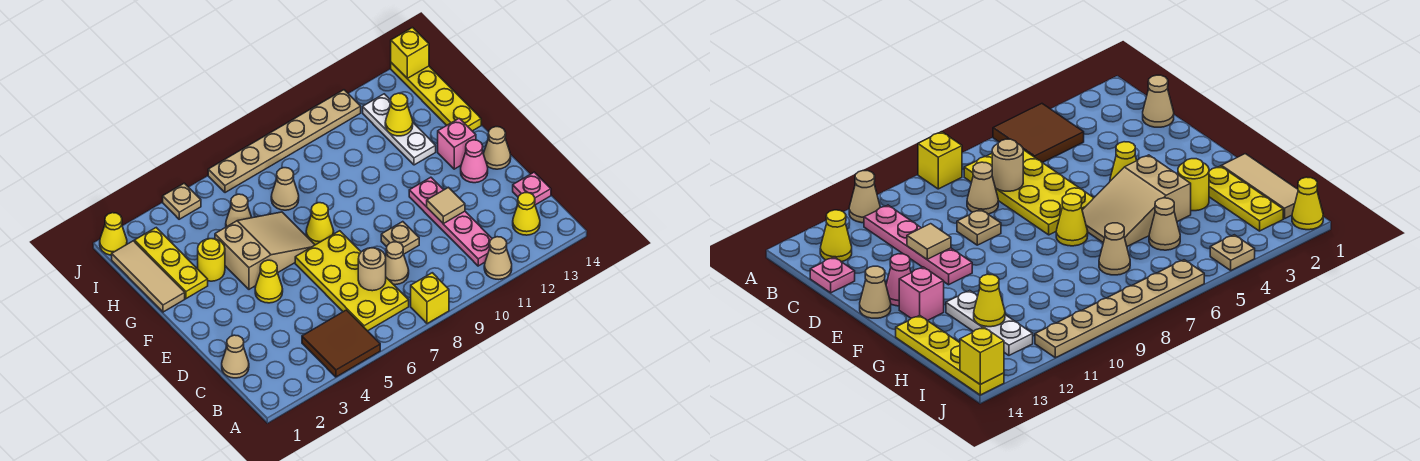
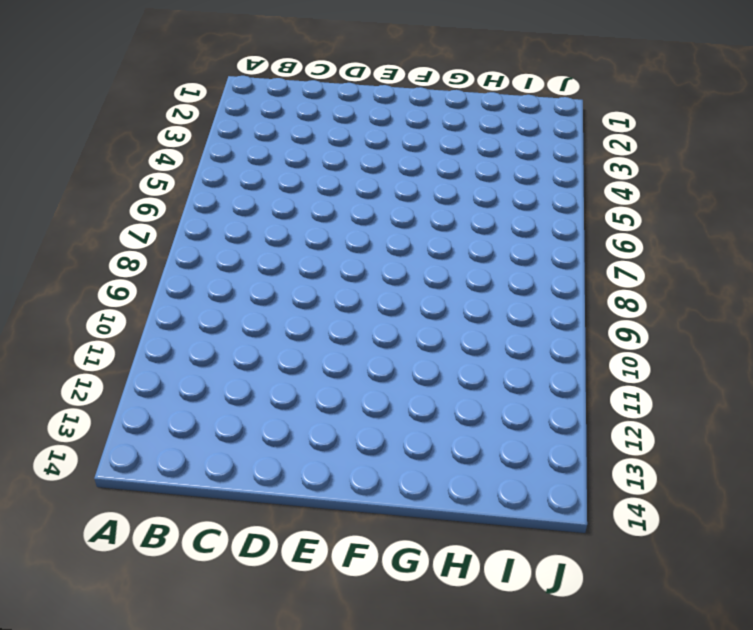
none -> brown 2x2 tile [302,310,380,377]
none -> yellow 1x1 brick [411,273,449,324]
none -> tan 1x1 cone [484,237,512,279]
none -> yellow 2x4 plate [295,231,409,331]

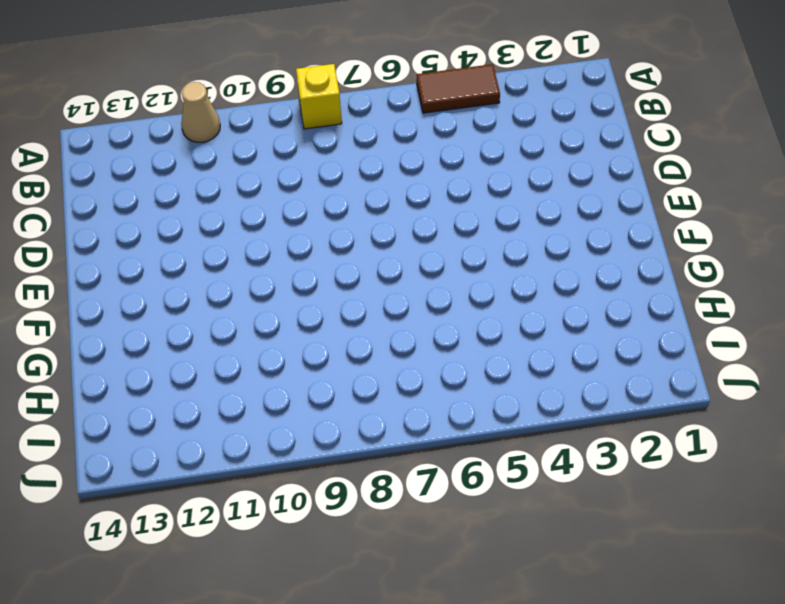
brown 1x2 tile [417,64,500,113] -> brown 2x2 tile [302,310,380,377]
none -> yellow 2x4 plate [295,231,409,331]
none -> pink 1x4 plate [409,177,492,266]
none -> yellow 1x1 cone [513,193,540,235]
none -> tan 1x1 cone [222,335,249,378]

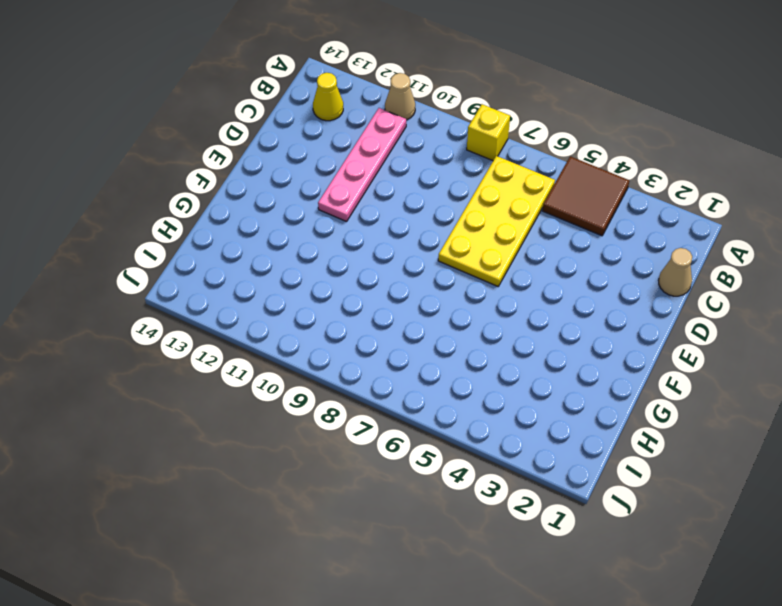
none -> tan 1x1 cone [385,242,409,285]
none -> pink 1x1 plate [513,172,551,205]
none -> tan 1x1 plate [381,222,419,254]
none -> yellow 1x1 cone [255,260,283,303]

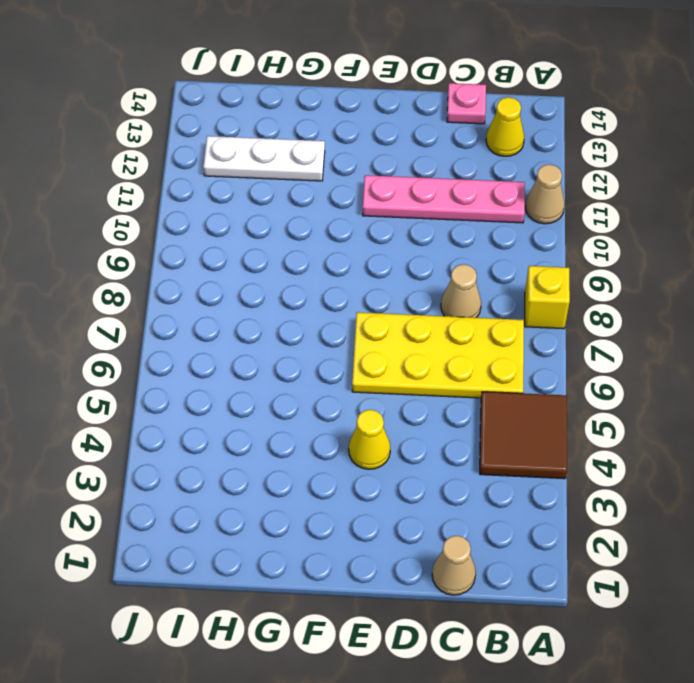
none -> tan 1x1 plate [381,222,419,254]
none -> pink 1x1 cone [461,140,488,183]
none -> tan 1x1 cone [484,127,511,169]
none -> tan 2x3 slope [215,212,315,289]

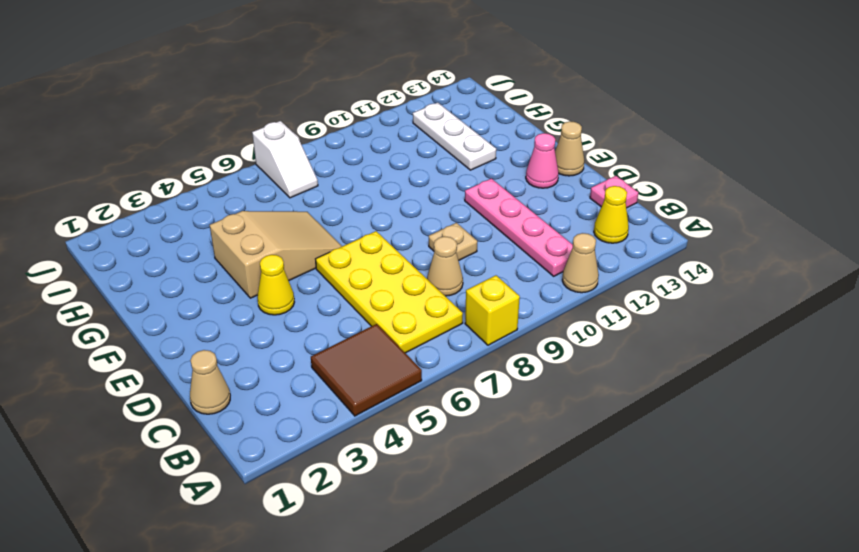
white 1x2 slope [252,121,318,198] -> tan 1x6 plate [208,90,361,193]
none -> yellow 1x1 cone [306,203,334,245]
none -> pink 1x1 brick [438,118,476,169]
none -> tan 1x3 tile [112,241,185,312]
none -> yellow 1x3 plate [134,228,208,299]

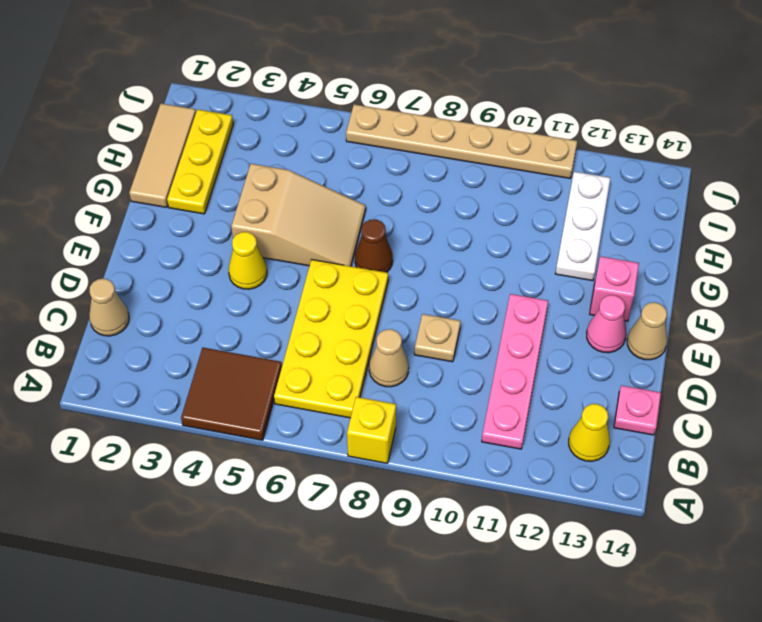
brown 1x1 cone [355,219,393,272] -> yellow 1x1 cone [306,203,334,245]
none -> tan 1x1 cone [484,237,512,279]
none -> yellow 1x1 round brick [198,239,225,281]
none -> yellow 1x4 plate [391,63,481,131]
none -> tan 1x1 cone [226,194,252,227]

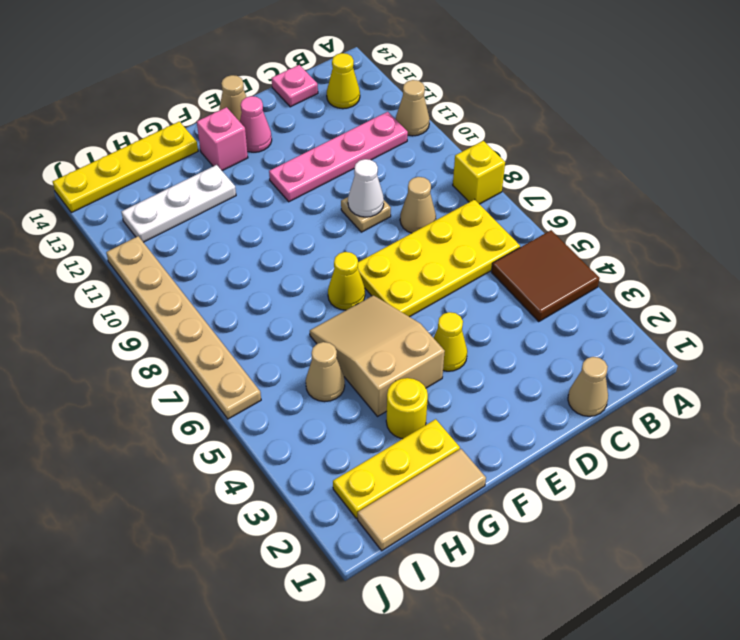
white 1x1 cone [348,159,384,217] -> none
none -> tan 1x1 cone [271,168,299,210]
none -> yellow 1x1 cone [100,213,127,255]
none -> tan 1x1 plate [163,183,201,219]
none -> tan 1x1 round brick [358,248,386,291]

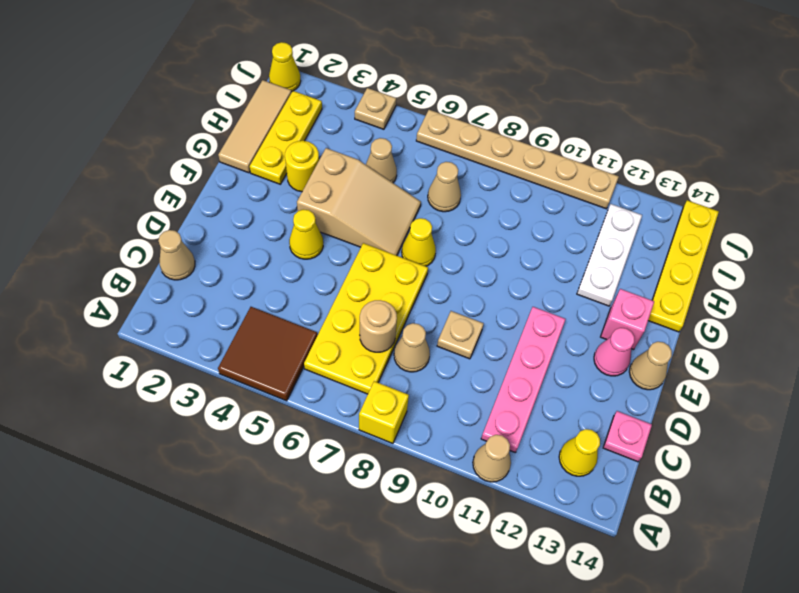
none -> tan 1x1 tile [427,187,465,224]
none -> yellow 1x1 cone [385,93,413,136]
none -> yellow 1x1 brick [391,28,429,78]

